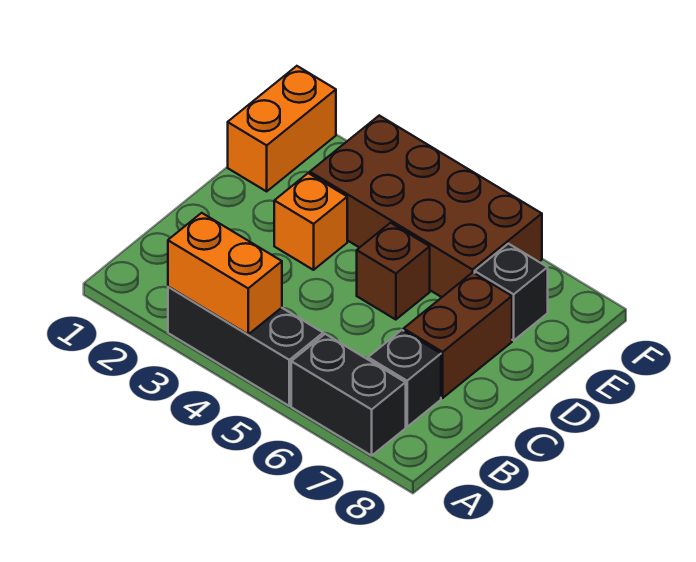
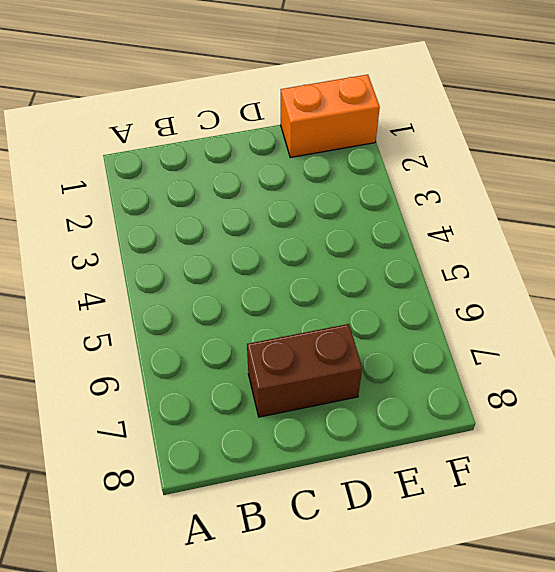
none -> black 1x3 brick [168,287,323,406]
none -> black 1x2 brick [291,334,406,456]

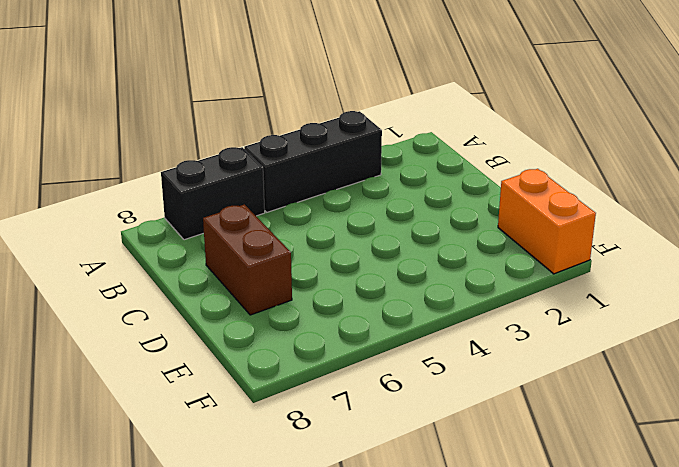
none -> black 1x1 brick [368,330,441,427]
none -> orange 1x1 brick [274,173,347,270]

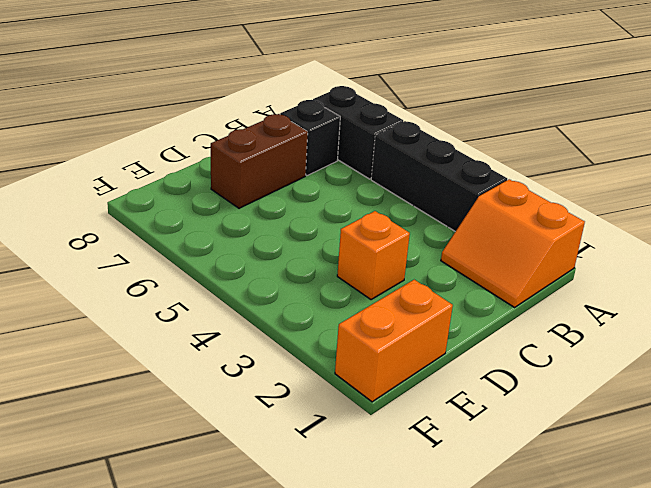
orange 2x2 slope [441,179,585,307] -> none
none -> brown 1x1 brick [357,223,430,320]
none -> brown 2x4 brick [310,116,542,297]

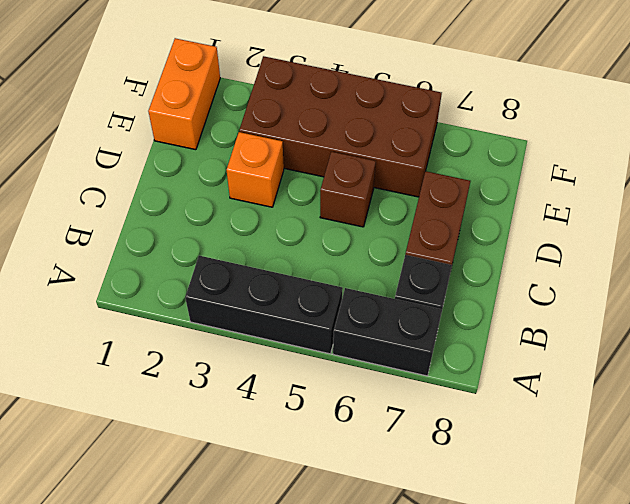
none -> black 1x1 brick [475,244,548,340]
none -> orange 1x2 brick [168,213,282,334]

